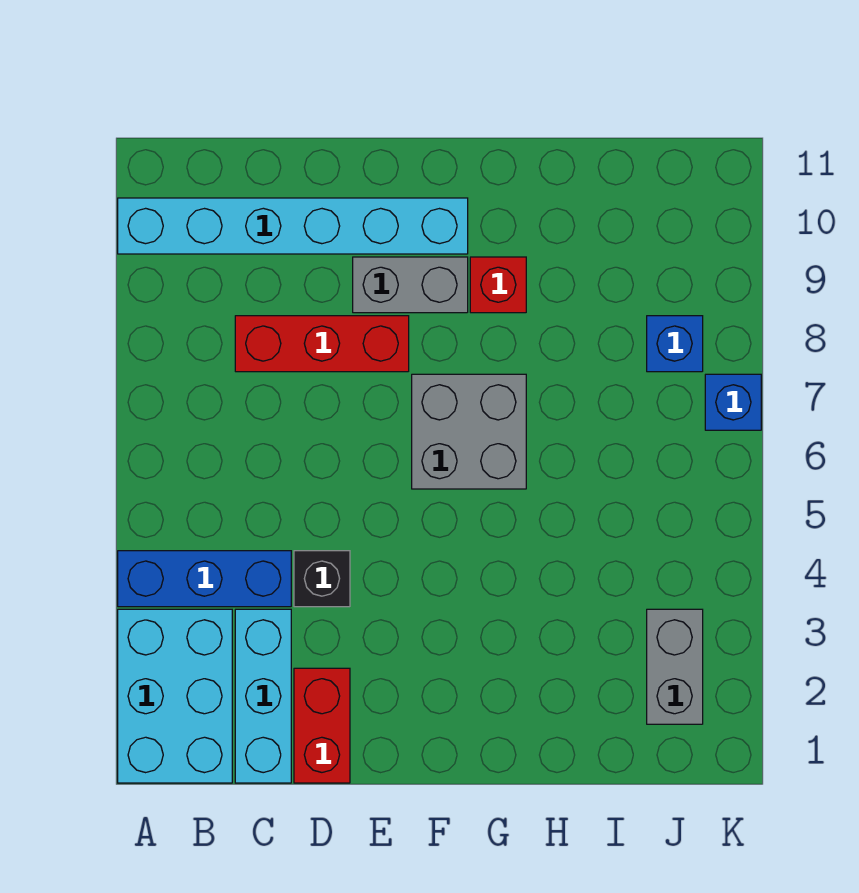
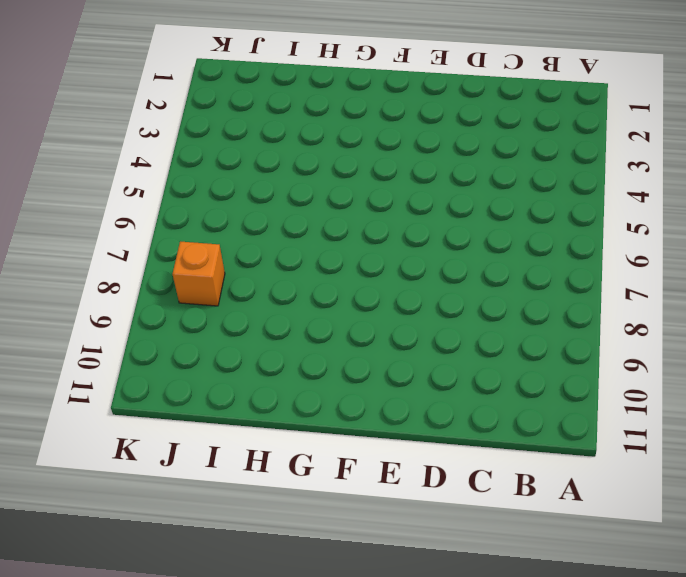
orange 1x1 brick [173,242,225,306] -> blue 1x1 brick [647,316,703,372]
none -> cyan 2x3 brick [118,609,232,783]
none -> blue 1x3 brick [118,551,291,607]
none -> cyan 1x6 brick [118,198,468,254]

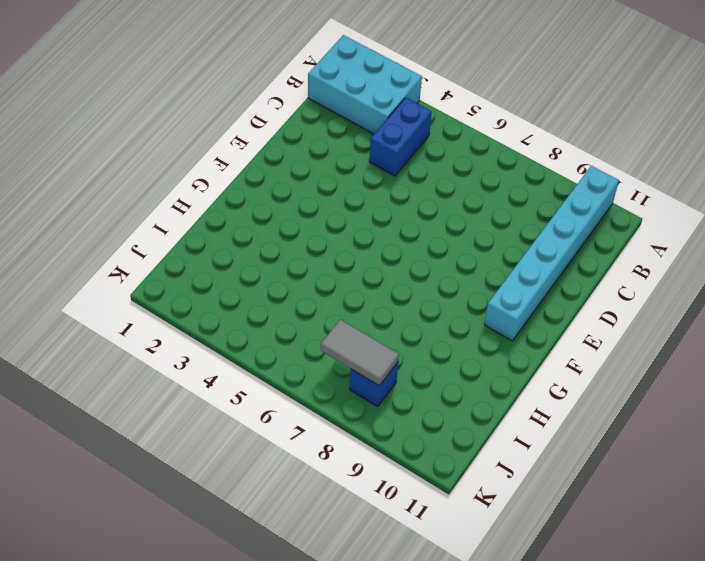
blue 1x2 brick [369,98,432,176] -> blue 1x3 brick [118,551,291,607]
grey 1x2 tile [321,320,399,386] -> none
none -> cyan 1x3 brick [235,609,291,783]
none -> red 1x3 brick [235,316,409,372]
none -> red 1x2 brick [294,668,350,783]

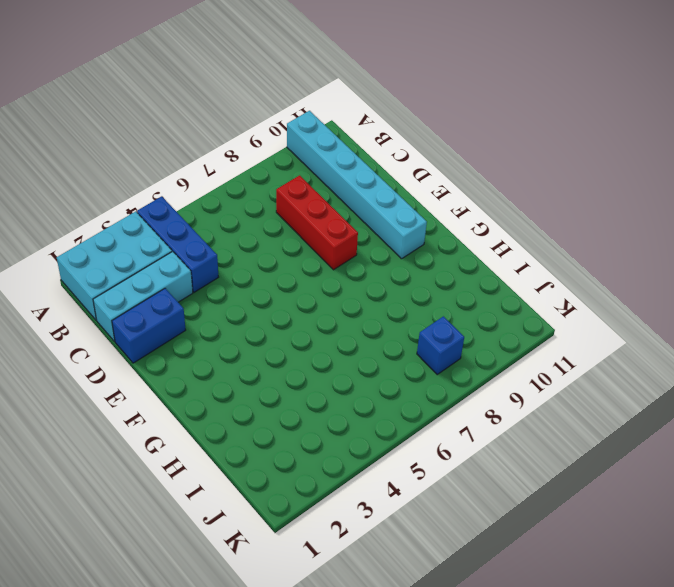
blue 1x2 brick [112,288,186,363] -> red 1x2 brick [294,668,350,783]
none -> black 1x1 brick [294,551,350,607]
none -> grey 1x2 brick [353,257,468,313]
none -> grey 2x2 brick [412,374,526,489]

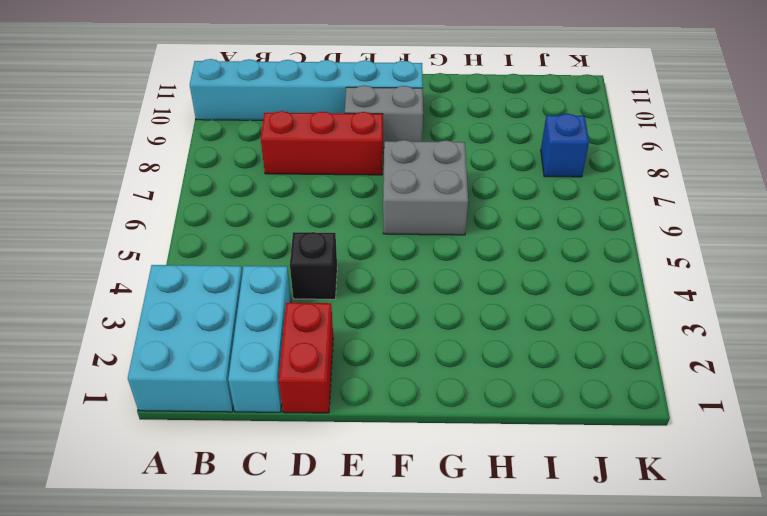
none -> blue 1x3 brick [118,551,291,607]
none -> red 1x1 brick [470,257,526,313]
none -> grey 1x2 brick [647,609,703,724]

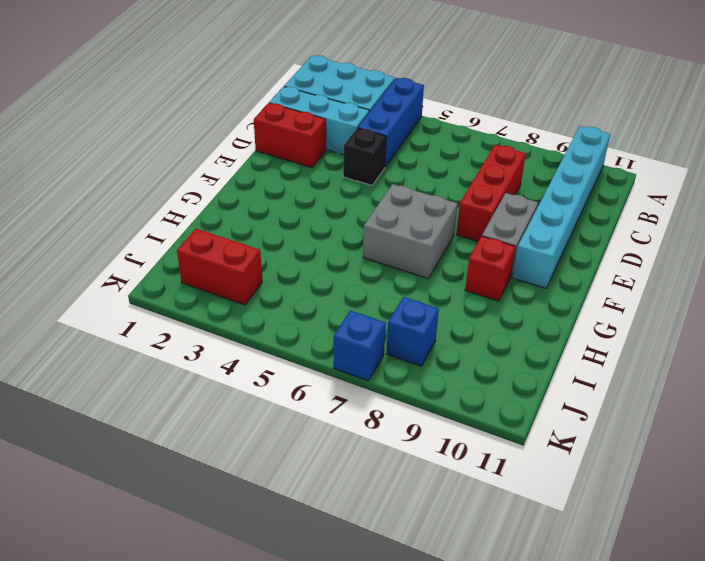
red 1x2 brick [177,229,262,305] -> grey 1x2 brick [647,609,703,724]

